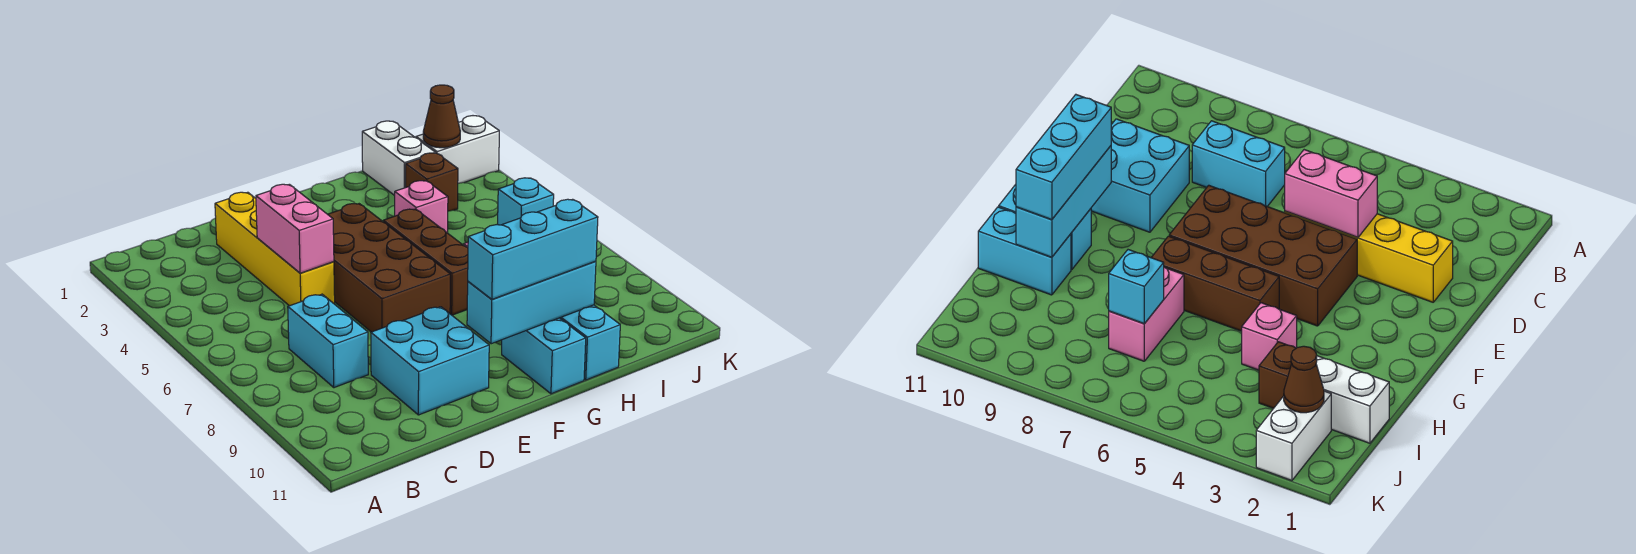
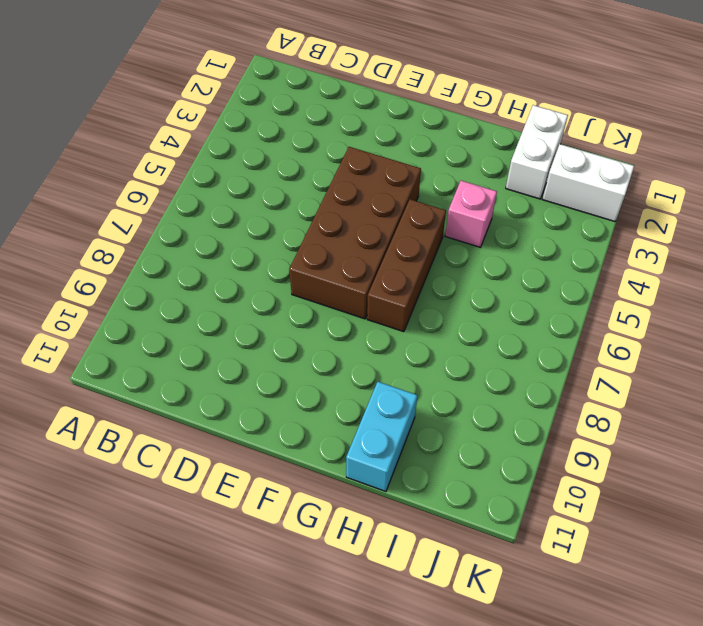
none -> cyan 1x2 brick [288,294,368,388]
none -> yellow 1x4 brick [215,192,335,306]
none -> cyan 2x2 brick [371,307,489,415]

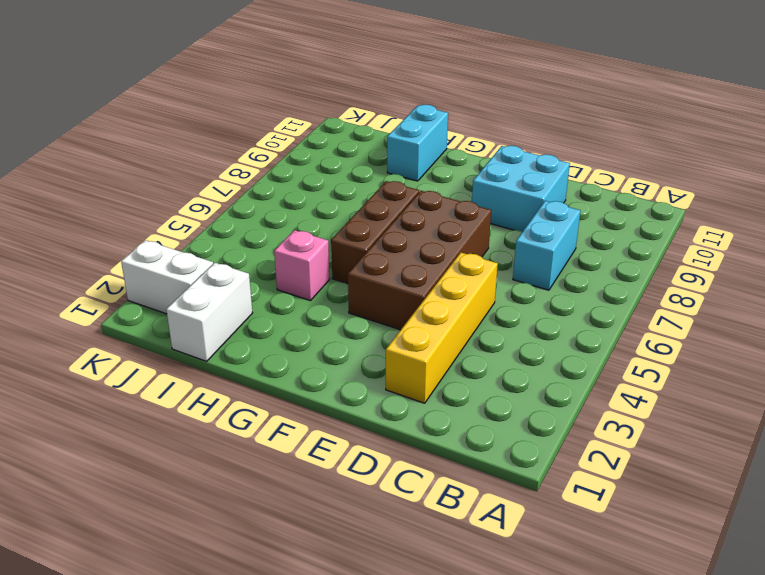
none -> cyan 1x2 brick [502,318,586,394]
none -> pink 1x2 brick [1109,267,1184,361]
none -> brown 1x1 brick [406,153,458,211]

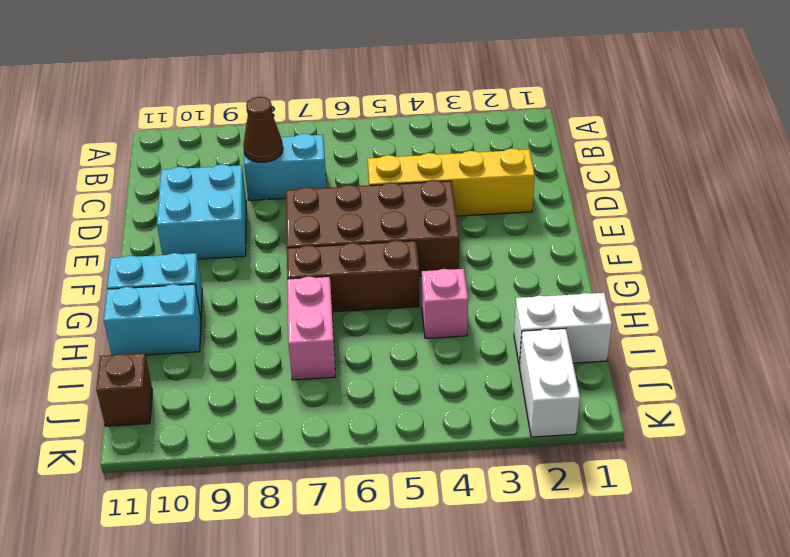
brown 1x1 cone [243,97,283,162] -> brown 1x1 cone moved to [423,85,460,148]
brown 1x1 brick [96,353,152,426] -> brown 1x1 brick moved to [406,153,458,211]
none -> pink 1x2 brick [256,184,334,273]
none -> cyan 1x3 brick [467,261,596,344]
none -> cyan 1x1 brick [498,178,554,225]

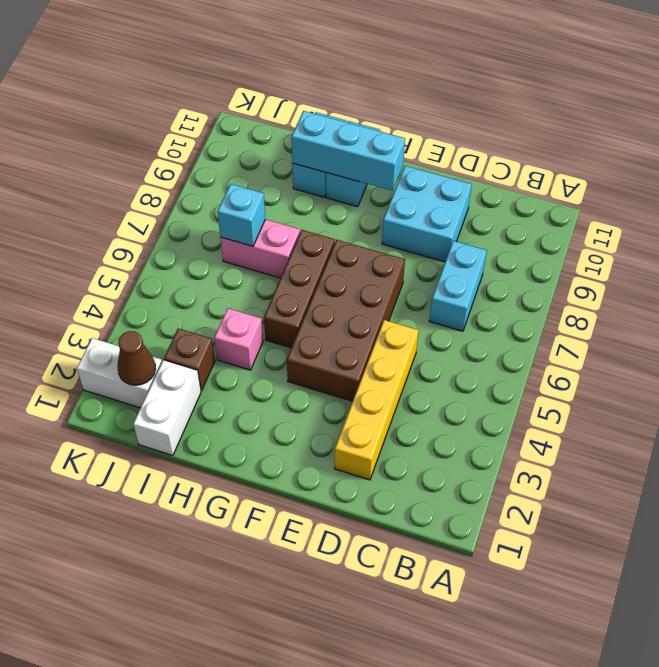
none -> pink 1x2 brick [256,184,334,273]
none -> cyan 1x3 brick [468,199,598,299]

